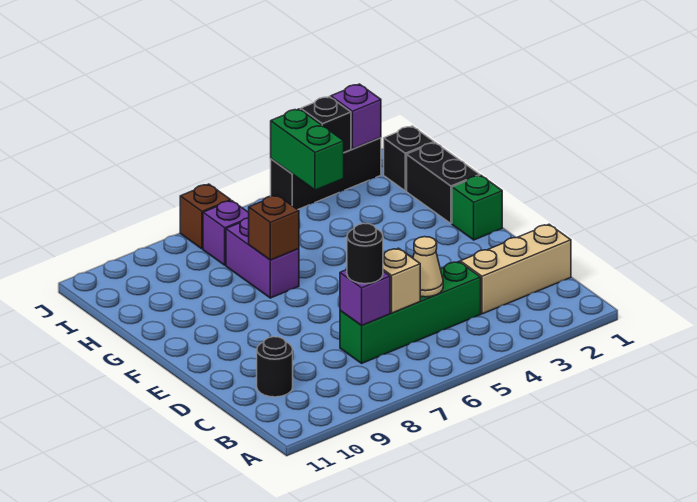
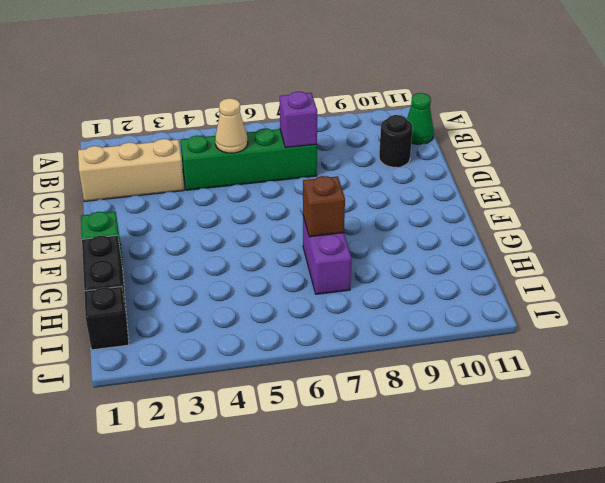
green 1x1 cone [407,93,434,144] -> none
none -> purple 1x1 brick [203,201,249,265]
none -> black 1x3 brick [271,138,381,210]
none -> brown 1x1 brick [180,184,231,249]

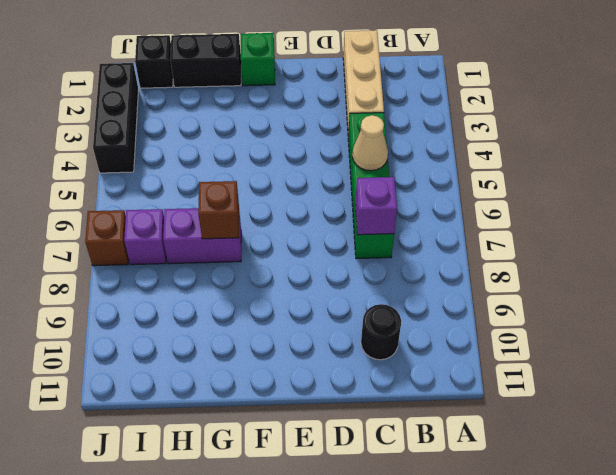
none -> tan 1x1 brick [383,248,420,313]
none -> green 1x2 brick [271,109,344,190]
none -> purple 1x1 brick [331,84,381,149]

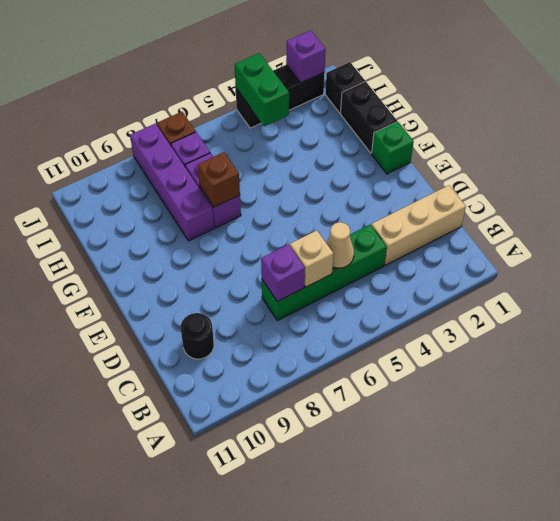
purple 1x4 brick [130,123,214,241] -> none
none -> black 1x1 brick [301,97,351,153]
none -> black 1x1 round brick [347,223,383,284]

